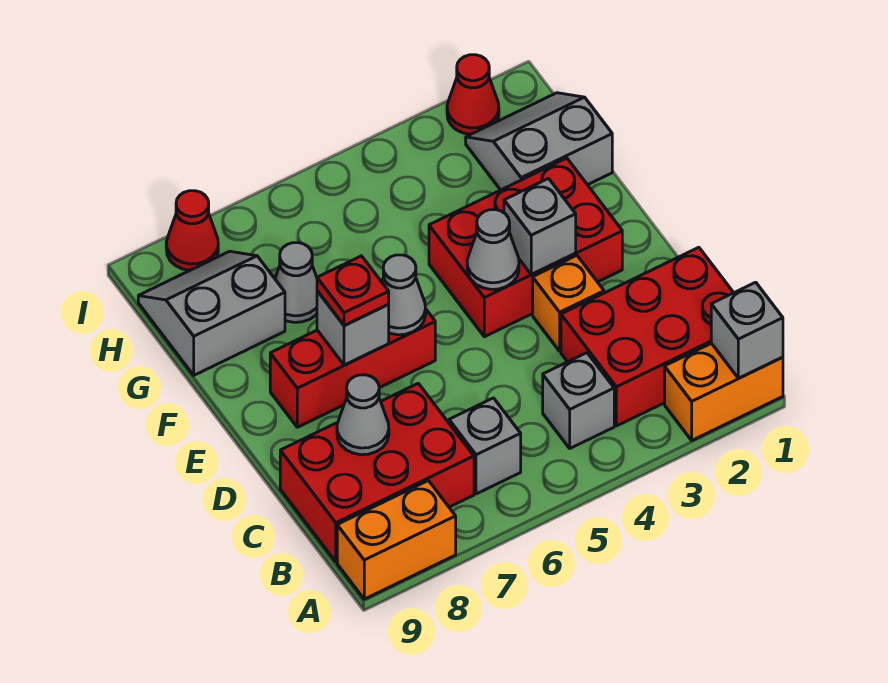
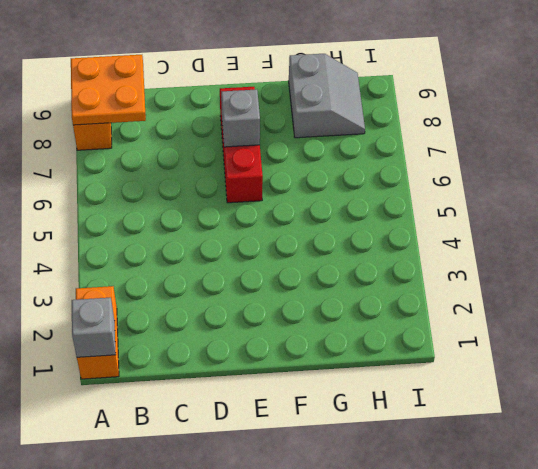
orange 2x2 plate [71,55,146,125] -> none
none -> red 2x3 brick [561,247,734,426]
none -> grey 1x1 brick [543,353,614,448]
none -> grey 1x1 brick [449,398,521,494]

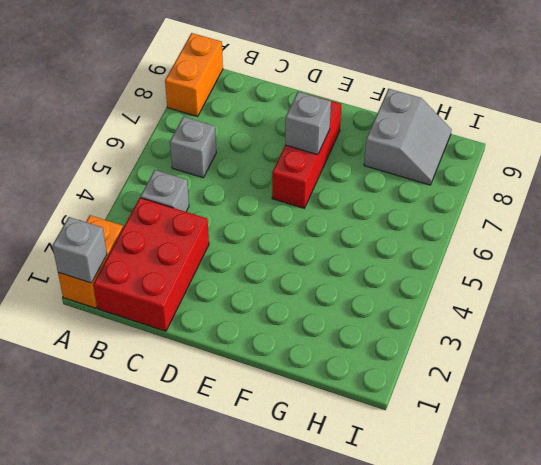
none -> red 2x3 brick [280,383,474,562]
none -> orange 1x1 brick [533,256,604,351]
none -> red 2x3 brick [429,158,622,337]

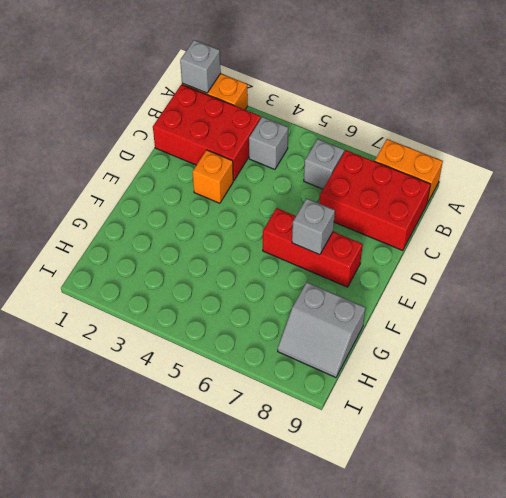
none -> red 2x3 brick [429,158,622,337]
none -> grey 2x2 slope [466,93,612,190]
none -> grey 1x1 cone [275,243,317,322]

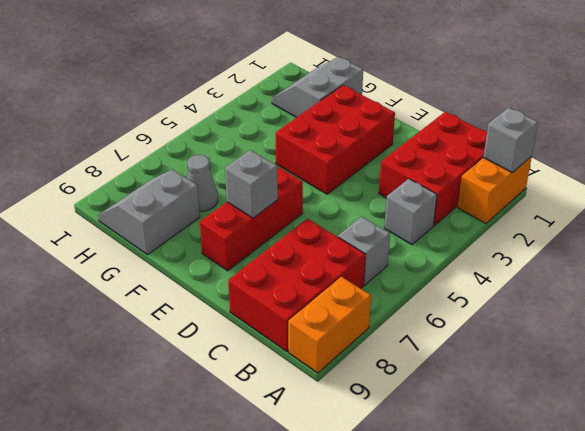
none -> orange 1x1 brick [533,256,604,351]
none -> red 1x1 cone [447,55,499,135]
none -> red 1x1 cone [166,191,218,270]

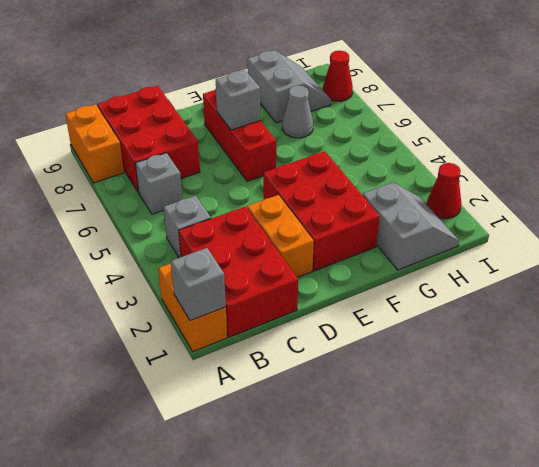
orange 1x2 brick [247,195,314,278] -> orange 1x1 brick [533,256,604,351]
none -> grey 1x1 cone [337,375,389,455]
none -> grey 1x1 brick [504,179,576,274]
none -> grey 1x1 cone [467,210,519,289]

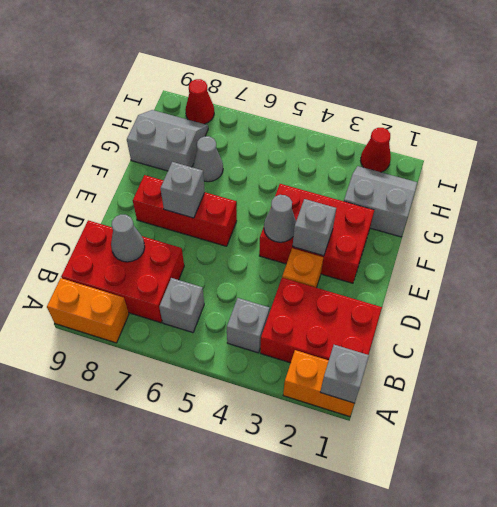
none -> grey 1x1 cone [382,255,426,335]
none -> red 1x1 plate [317,256,389,325]

